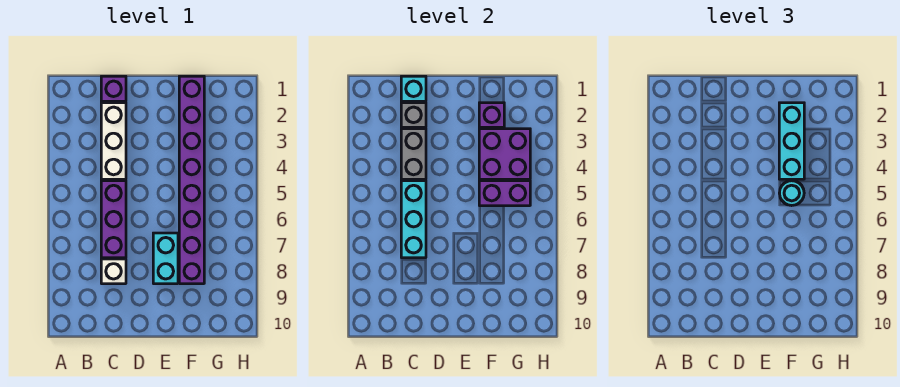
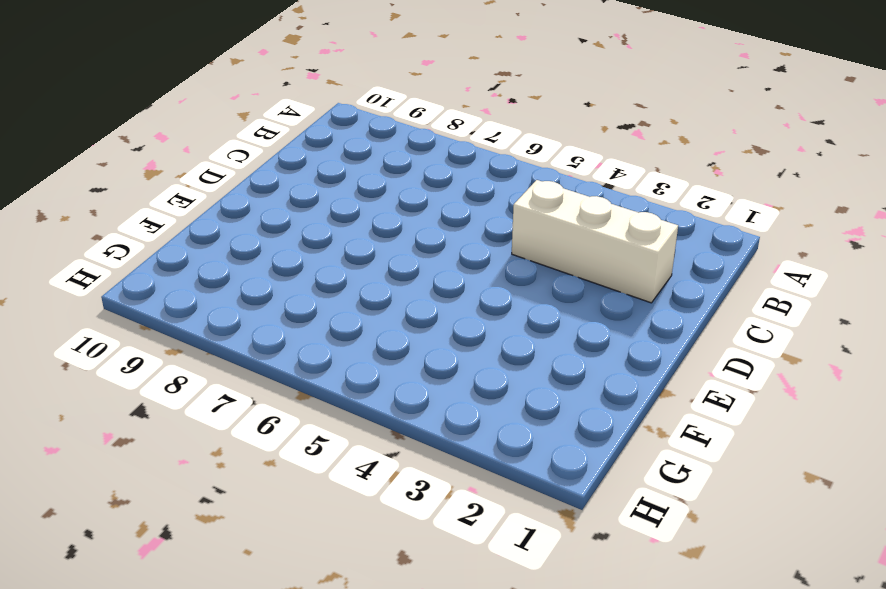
none -> purple 1x1 brick [101,76,126,101]
none -> purple 1x3 brick [101,181,126,258]
none -> white 1x1 brick [101,259,126,284]

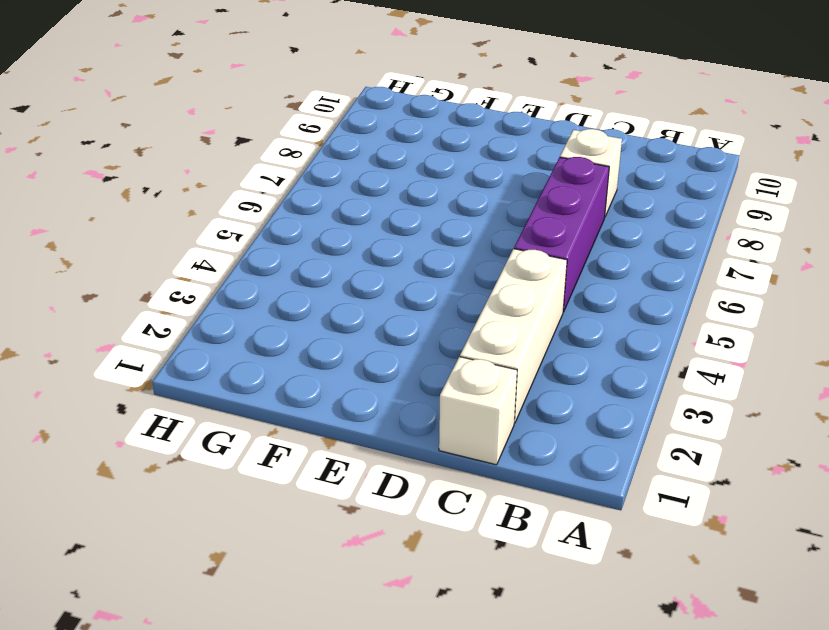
white 1x1 brick [439,357,517,465] -> purple 1x1 brick [101,76,126,101]
none -> cyan 1x2 brick [153,233,178,284]
none -> purple 1x8 brick [179,76,204,284]
none -> cyan 1x1 brick [401,76,426,101]

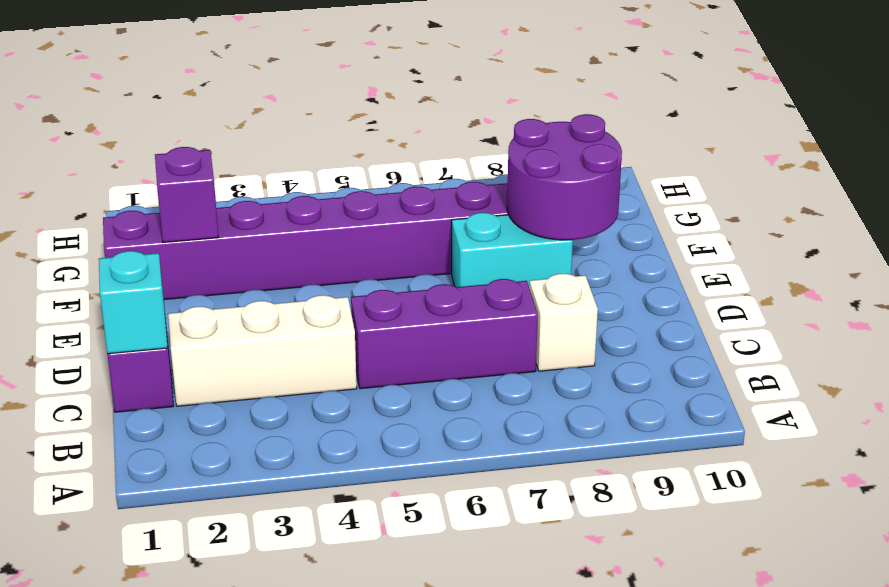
purple 2x2 round brick [507,114,622,240] -> none
none -> grey 1x1 brick [401,103,426,127]
none -> grey 1x2 brick [401,129,426,179]
none -> cyan 1x3 brick [401,181,426,258]

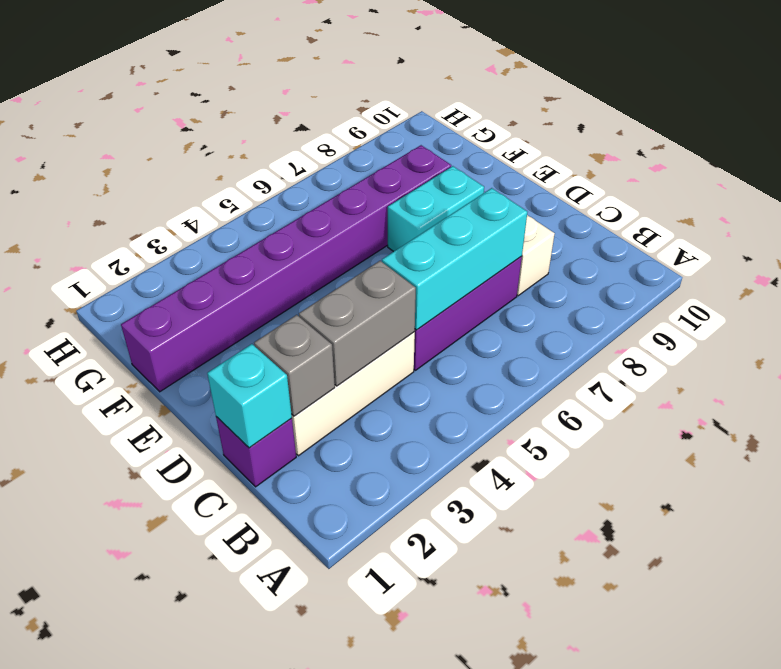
none -> purple 1x1 brick [479,103,504,127]
none -> purple 2x2 brick [479,129,530,179]
none -> purple 1x2 brick [479,181,530,206]

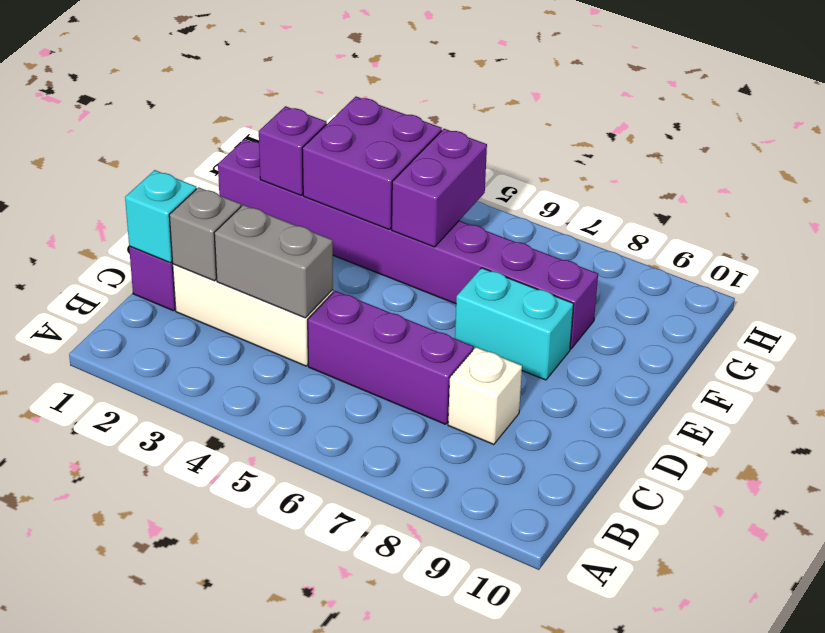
none -> cyan 1x3 brick [401,181,426,258]
none -> cyan 1x3 brick [779,103,804,179]
none -> cyan 1x1 round brick [779,181,804,206]

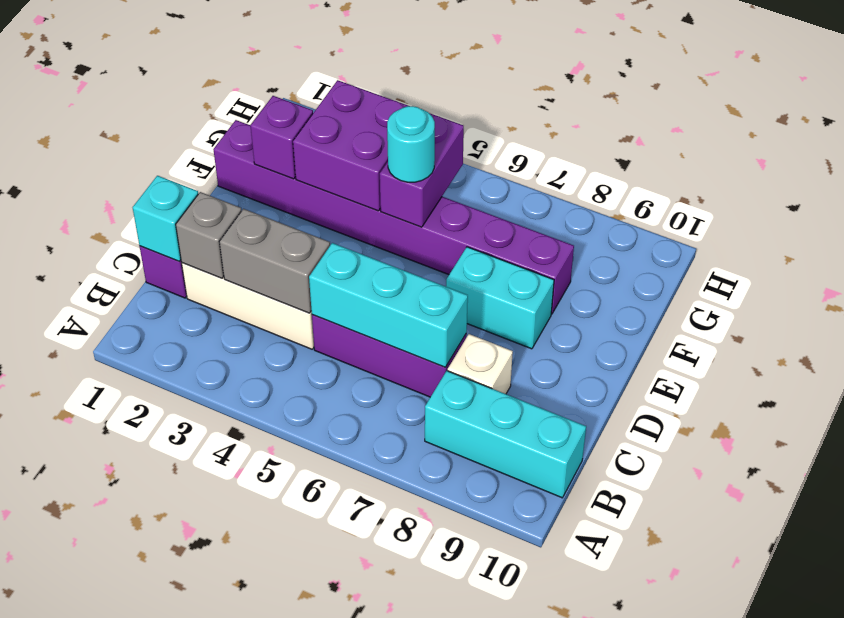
cyan 1x3 brick [425,371,586,498] -> cyan 1x3 brick moved to [779,103,804,179]

